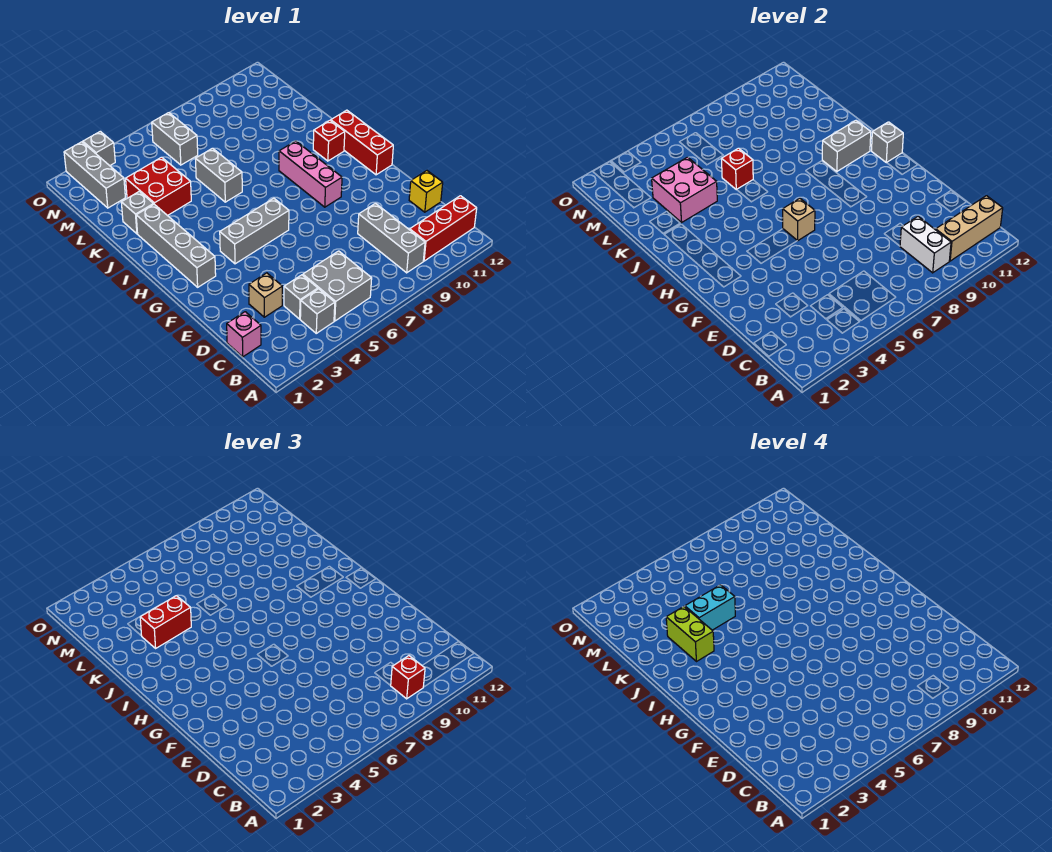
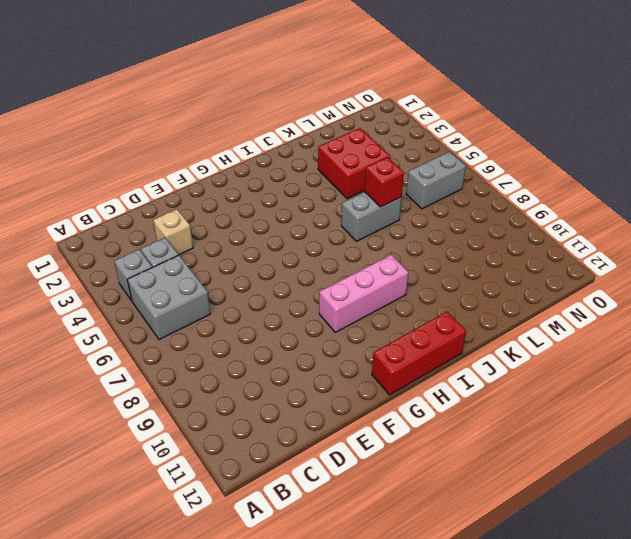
none -> grey 1x3 brick [358,203,425,273]
none -> red 1x3 brick [410,196,477,261]
none -> pink 1x1 brick [227,312,261,357]
none -> yellow 1x1 brick [409,171,443,212]

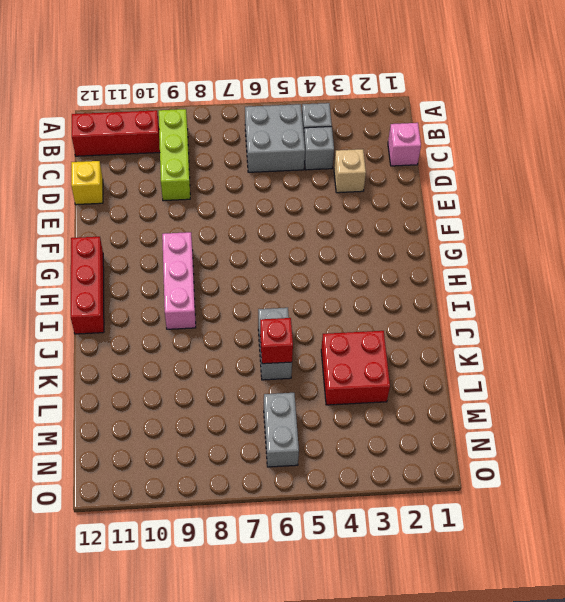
lime 1x3 brick [159,109,190,201] -> grey 1x3 brick [358,203,425,273]
none -> grey 1x4 brick [136,204,216,287]
none -> grey 1x3 brick [220,198,289,264]
none -> red 1x1 brick [313,121,345,161]
none -> grey 1x1 brick [121,191,154,234]

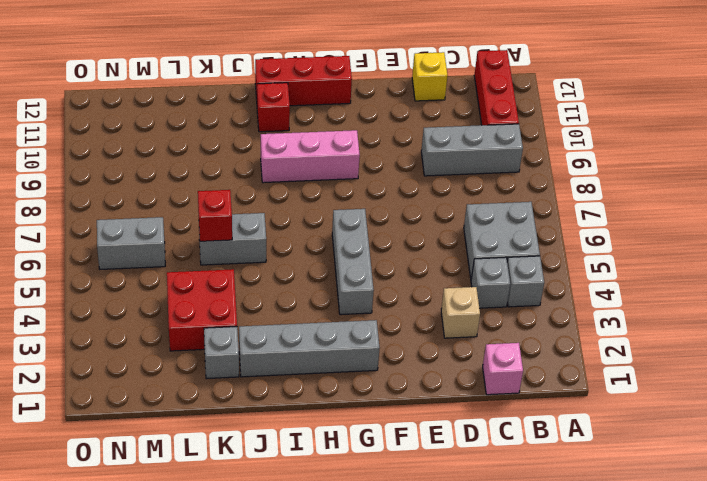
none -> grey 1x3 brick [64,142,125,208]
none -> grey 1x1 brick [83,131,115,166]
none -> white 1x2 brick [900,217,951,273]
none -> tan 1x3 brick [936,196,1003,261]

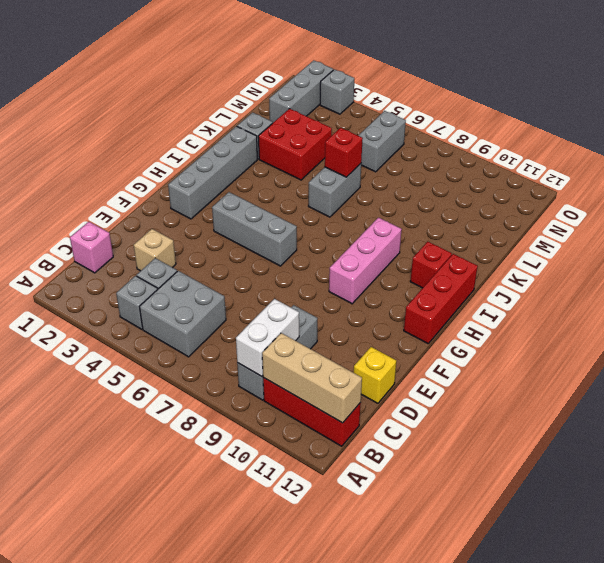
none -> tan 1x1 brick [783,198,815,241]
none -> grey 1x1 brick [872,122,903,163]
none -> grey 1x2 brick [822,121,871,171]
none -> pink 2x2 brick [652,157,717,222]

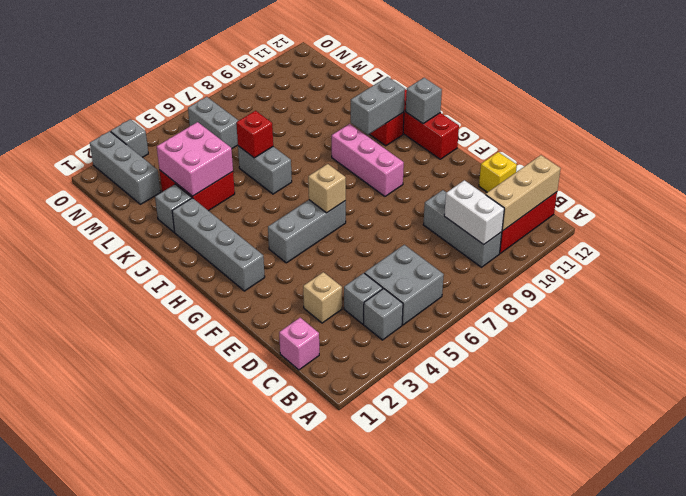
none -> red 1x1 brick [390,656,425,699]
none -> red 1x2 brick [140,596,191,648]
none -> lime 1x2 brick [666,607,714,662]
none -> cyan 1x2 brick [685,585,735,630]

